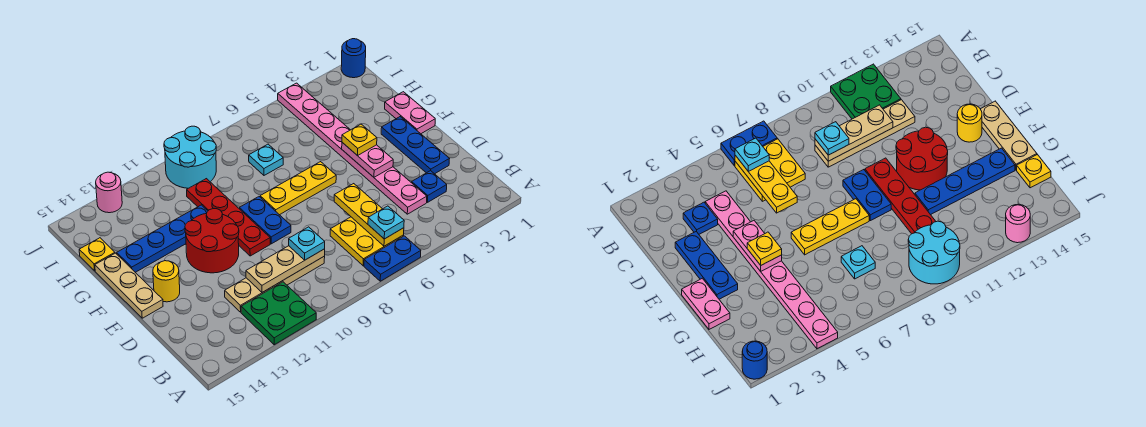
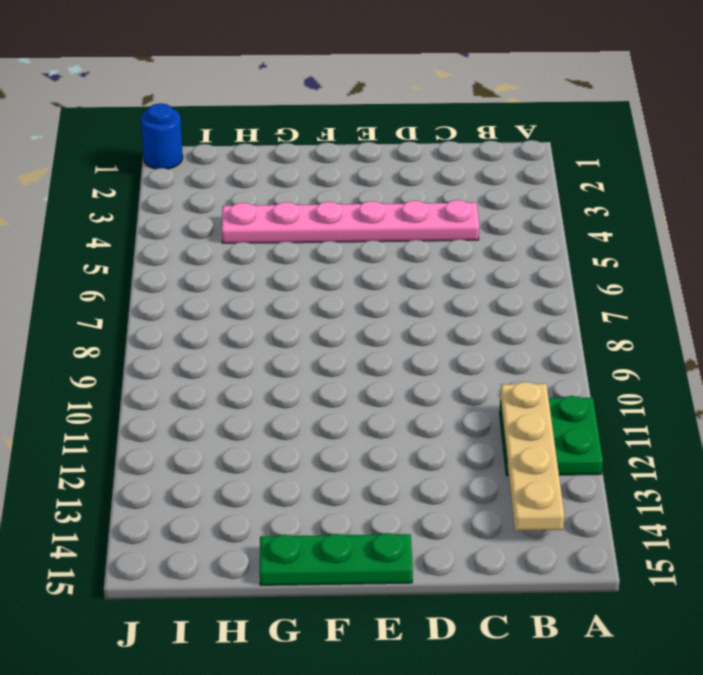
tan 1x4 plate [500,382,564,531] -> tan 1x4 plate moved to [225,256,325,312]
pink 1x6 plate [222,200,479,243] -> pink 1x8 plate [278,83,427,214]
green 1x3 plate [260,533,413,585] -> tan 1x3 plate [95,253,163,318]
none -> blue 1x2 plate [364,236,421,281]
none -> yellow 2x2 plate [330,217,404,266]
none -> blue 1x1 plate [412,171,447,202]

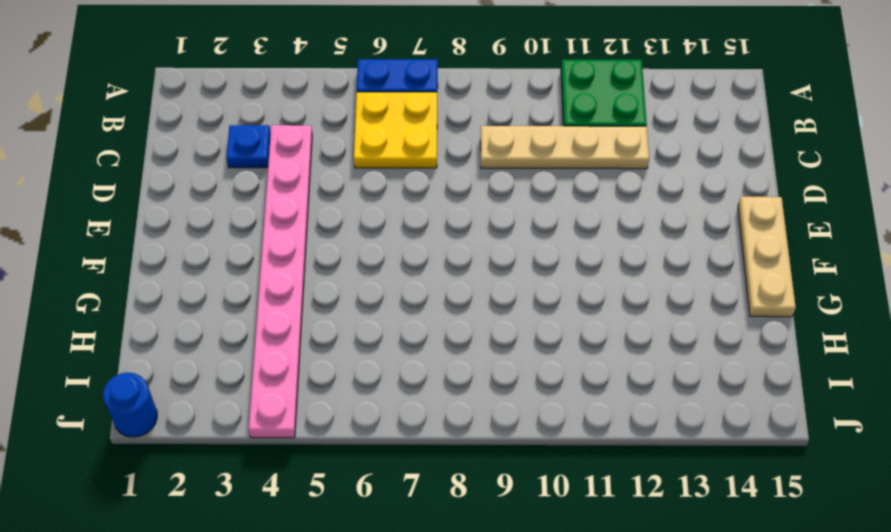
none -> blue 1x3 plate [381,117,449,174]
none -> blue 1x2 plate [239,197,291,244]
none -> red 1x4 plate [187,179,270,256]

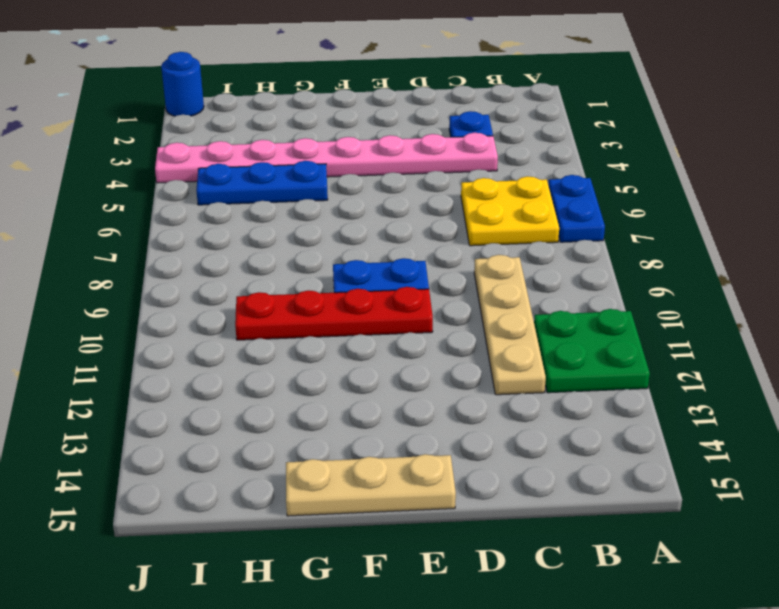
blue 1x3 plate [196,161,328,205] -> blue 1x3 plate moved to [381,117,449,174]
none -> red 2x2 round brick [185,209,239,273]
none -> yellow 1x1 round brick [153,261,180,302]
none -> pink 1x2 plate [385,92,435,134]

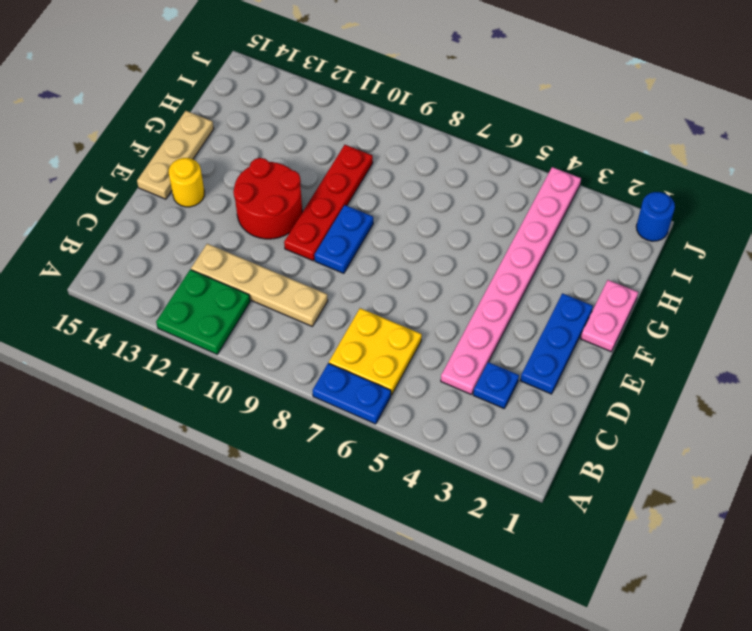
none -> yellow 1x3 plate [260,162,336,215]
none -> blue 1x4 plate [117,205,208,272]
none -> cyan 1x1 plate [249,144,283,175]

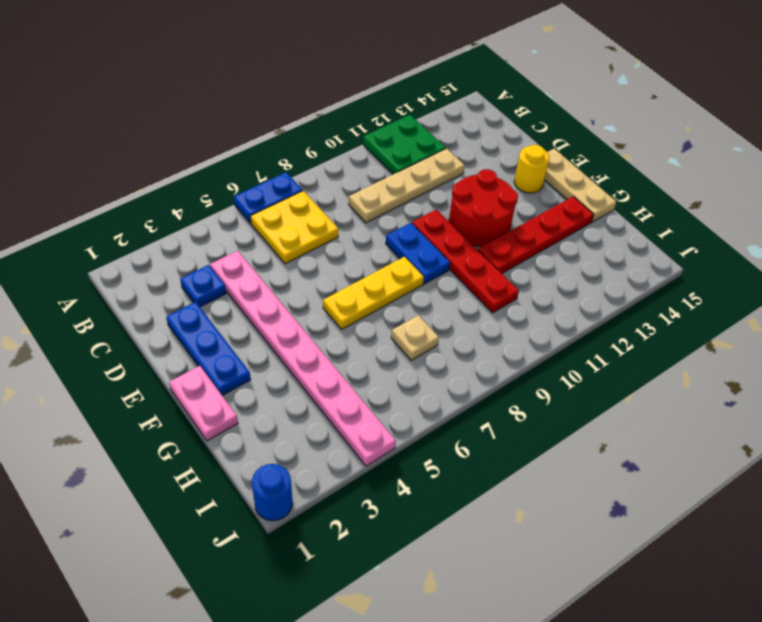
red 1x4 plate [478,197,594,273] -> blue 1x4 plate [117,205,208,272]
tan 1x1 plate [391,315,439,360] -> cyan 1x1 plate [249,144,283,175]
none -> yellow 1x1 plate [79,238,115,271]
none -> cyan 2x2 round brick [164,126,216,188]
none -> pink 1x1 round brick [96,172,122,213]

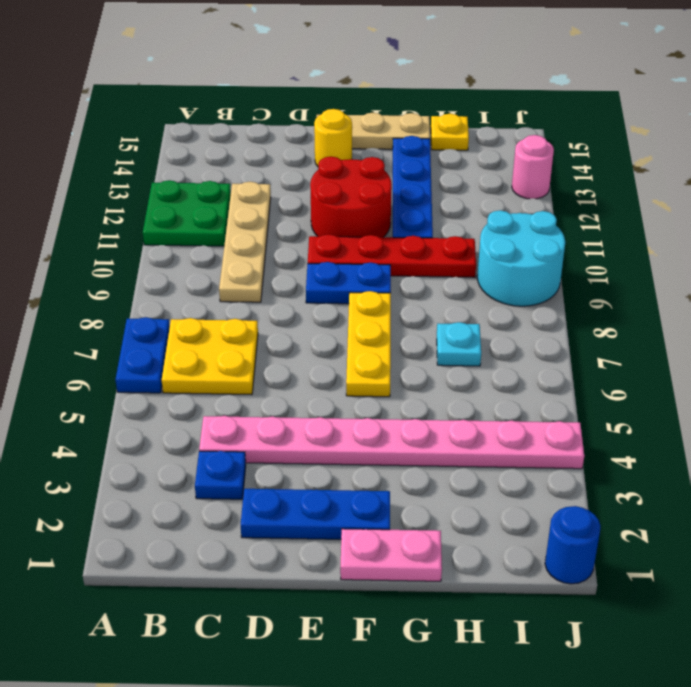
none -> yellow 1x3 plate [334,184,404,246]
none -> tan 1x3 plate [246,246,325,292]
none -> pink 1x2 plate [342,142,393,177]

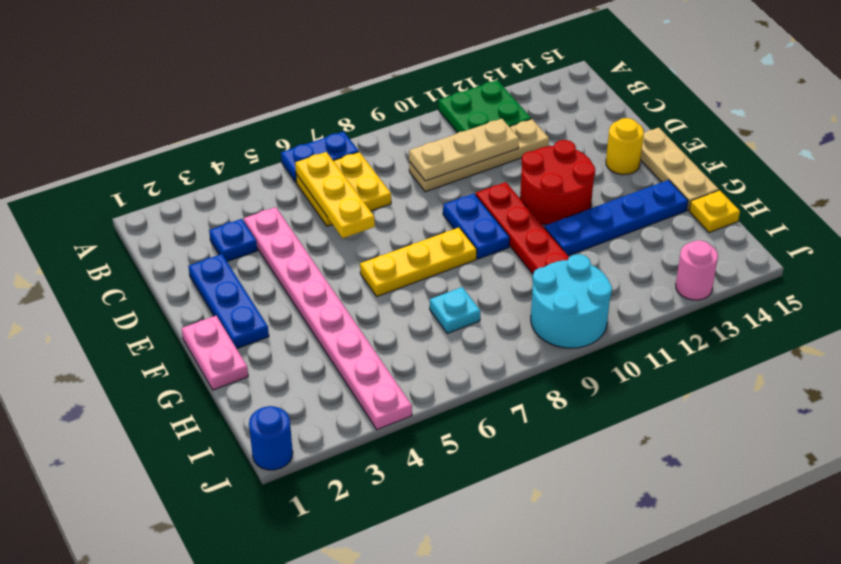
none -> pink 1x2 plate [342,142,393,177]
none -> cyan 1x1 plate [368,206,404,239]
none -> cyan 1x1 plate [289,227,325,260]

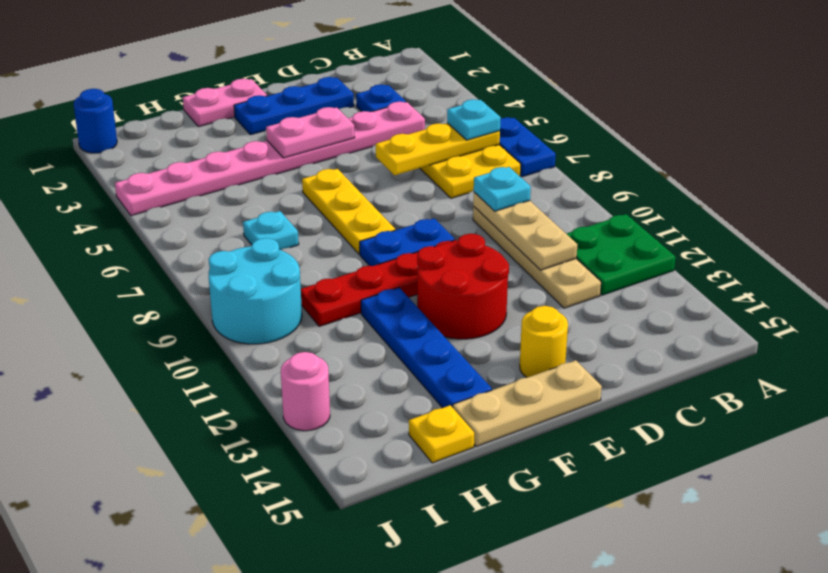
none -> yellow 1x1 plate [342,124,377,156]

